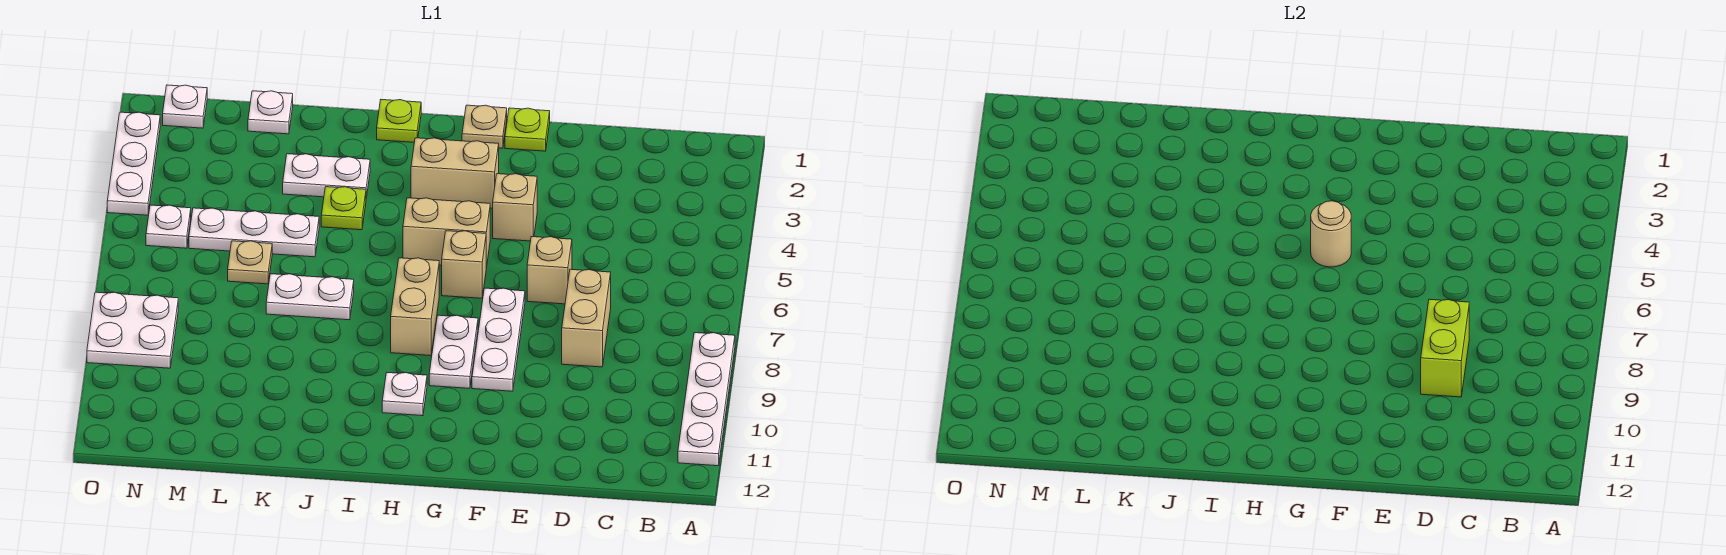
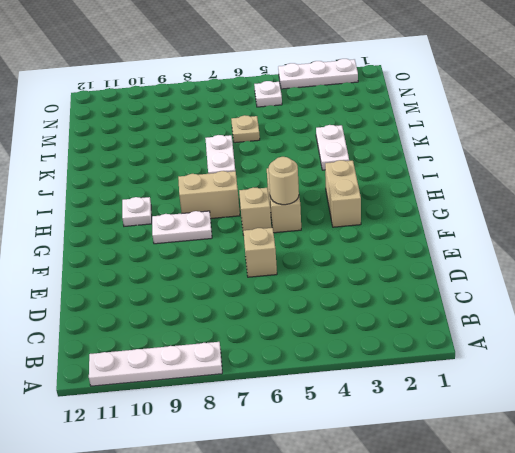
none -> tan 1x2 brick [562,269,611,367]
none -> lime 1x1 plate [505,108,550,151]
none -> tan 1x1 brick [493,174,537,241]

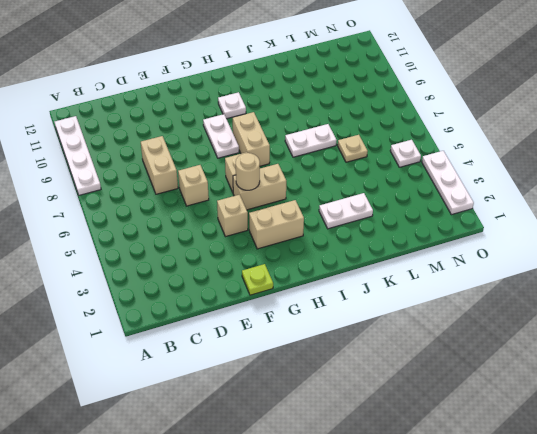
none -> white 1x3 plate [472,288,525,391]
none -> tan 1x1 plate [462,105,507,148]
none -> lime 1x1 plate [377,100,421,142]

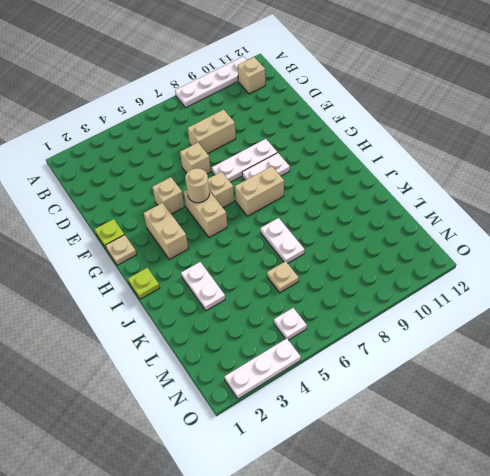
tan 1x1 brick [238,57,265,94] -> none
none -> white 1x1 plate [382,373,427,416]
none -> lime 1x1 plate [321,187,366,230]
none -> white 1x3 plate [189,208,319,257]

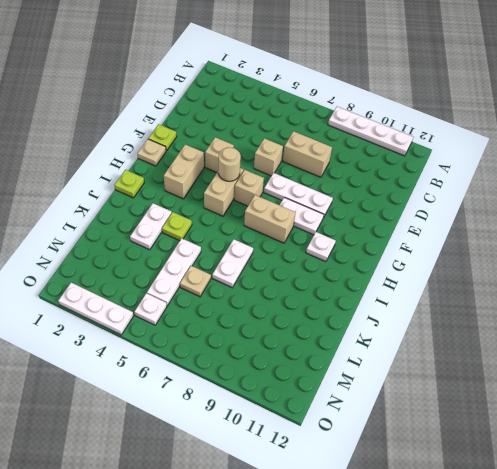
none -> white 1x1 plate [248,91,293,134]
none -> white 1x1 plate [163,85,207,128]
none -> white 2x2 plate [87,292,178,368]

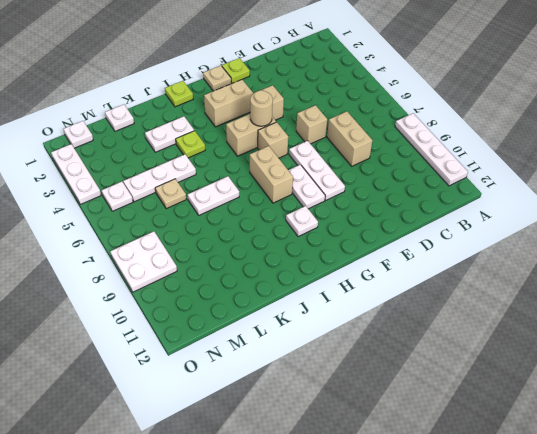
none -> lime 1x2 brick [1421,299,1469,397]

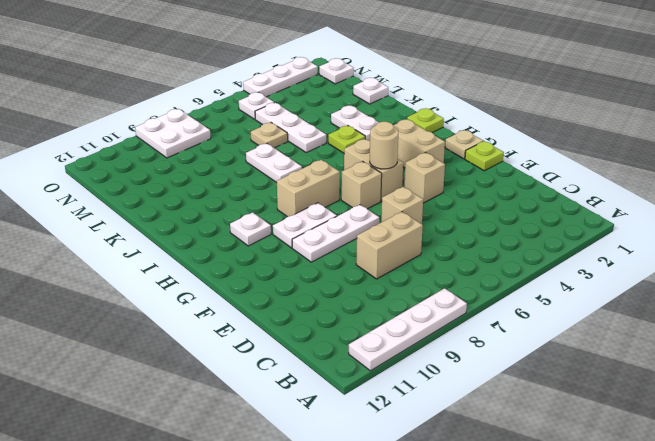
none -> lime 1x2 brick [1421,299,1469,397]

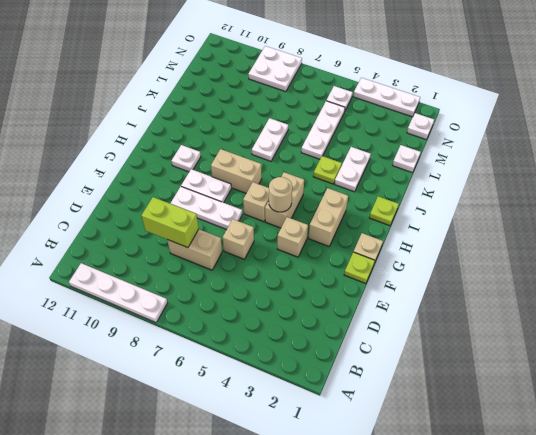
none -> tan 1x1 plate [228,241,272,284]

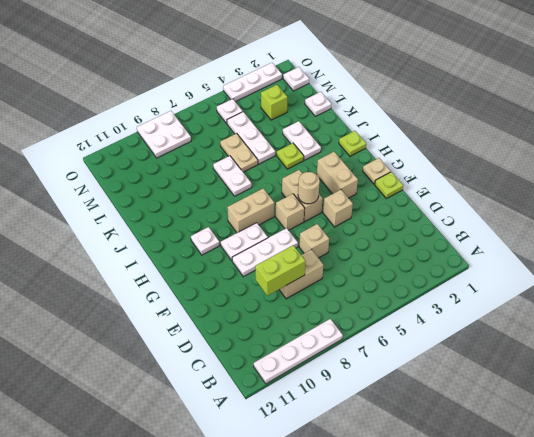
tan 1x2 plate [220,133,258,172] -> tan 1x1 plate [228,241,272,284]
lime 1x1 brick [261,85,287,120] -> none

